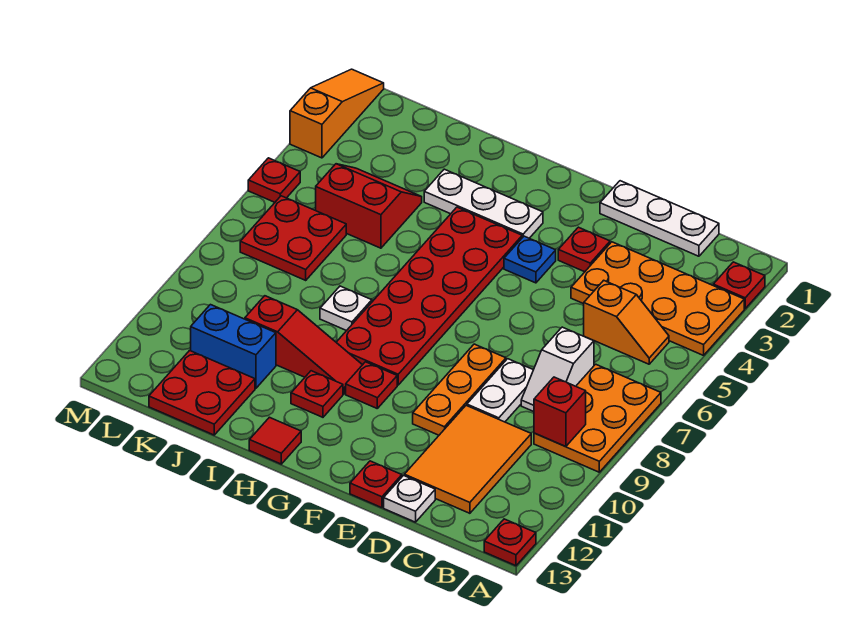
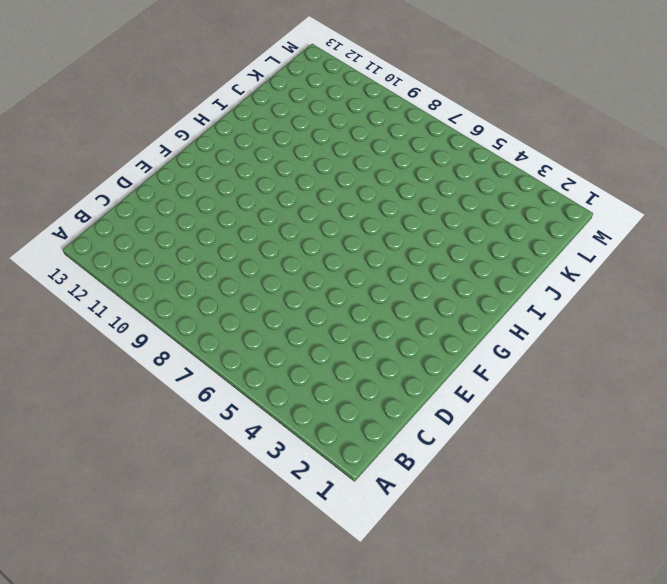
none -> red 1x1 plate [713,262,765,309]
none -> orange 2x4 plate [571,242,744,355]
none -> orange 2x3 plate [534,364,661,472]

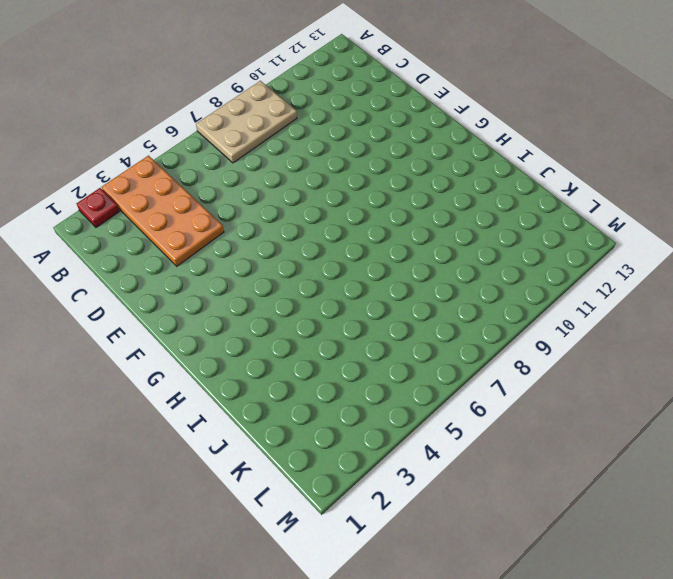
tan 2x3 plate [196,81,297,163] -> orange 2x3 plate [534,364,661,472]
none -> red 1x1 plate [484,519,536,566]
none -> orange 1x2 slope [584,280,669,364]
none -> white 1x3 plate [600,181,719,256]

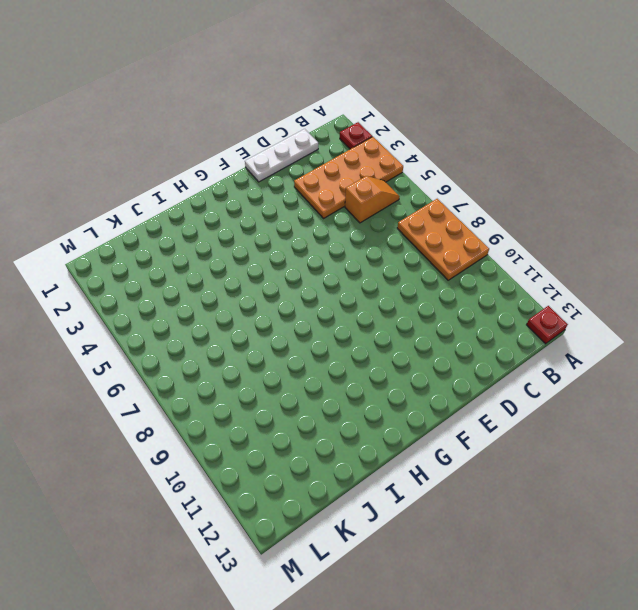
none -> white 1x2 slope [521,327,594,412]
none -> orange 2x3 tile [404,406,531,513]
none -> white 1x2 plate [467,359,533,422]

